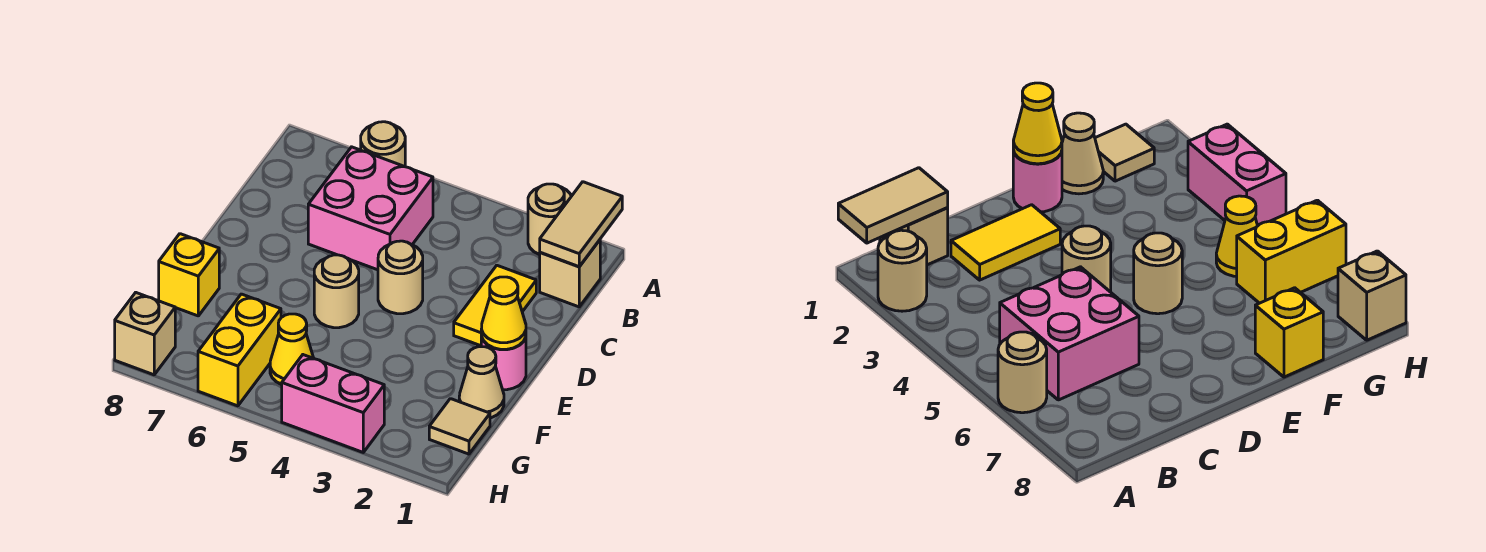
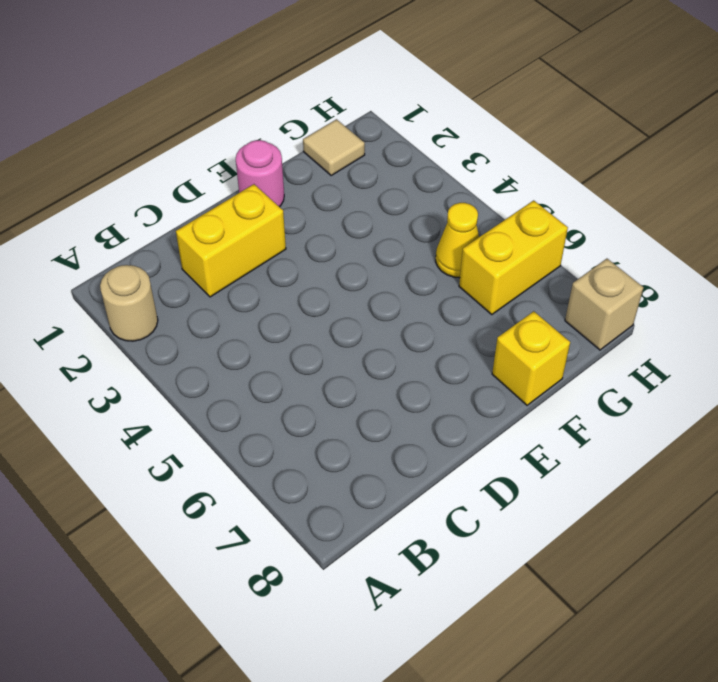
yellow 1x2 brick [176,184,286,297] -> yellow 1x2 tile [454,266,536,346]
none -> tan 1x1 round brick [361,122,405,167]
none -> tan 1x1 brick [540,240,600,307]
none -> pink 2x2 brick [308,147,433,270]

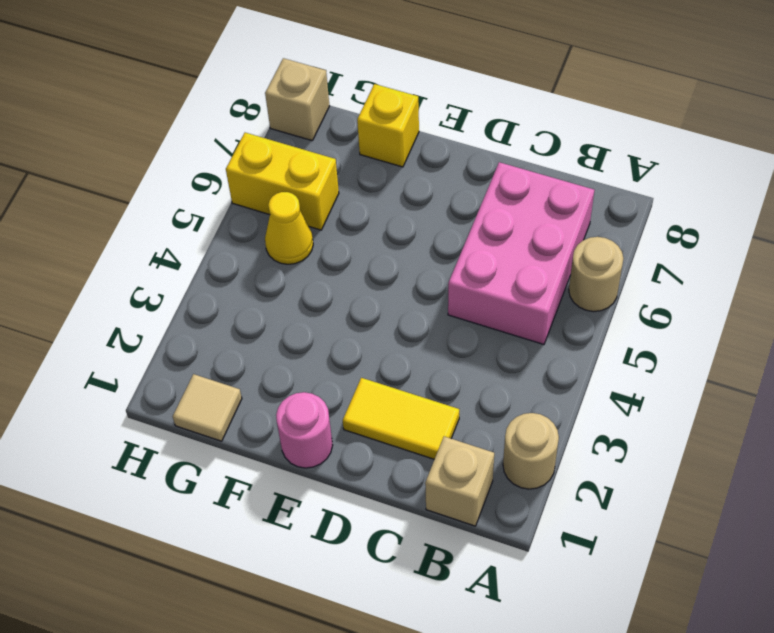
pink 2x3 brick [448,162,594,344] -> pink 2x2 brick [308,147,433,270]
none -> tan 1x1 round brick [378,241,423,314]
none -> tan 1x1 round brick [314,255,359,328]
none -> tan 1x1 cone [459,347,504,418]

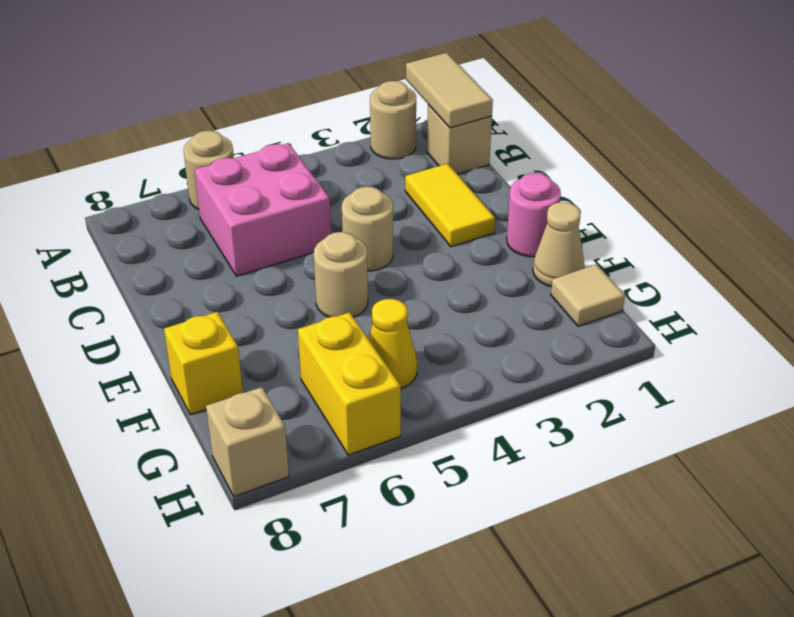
none -> pink 1x2 brick [282,355,384,452]
none -> yellow 1x1 cone [481,277,526,349]

